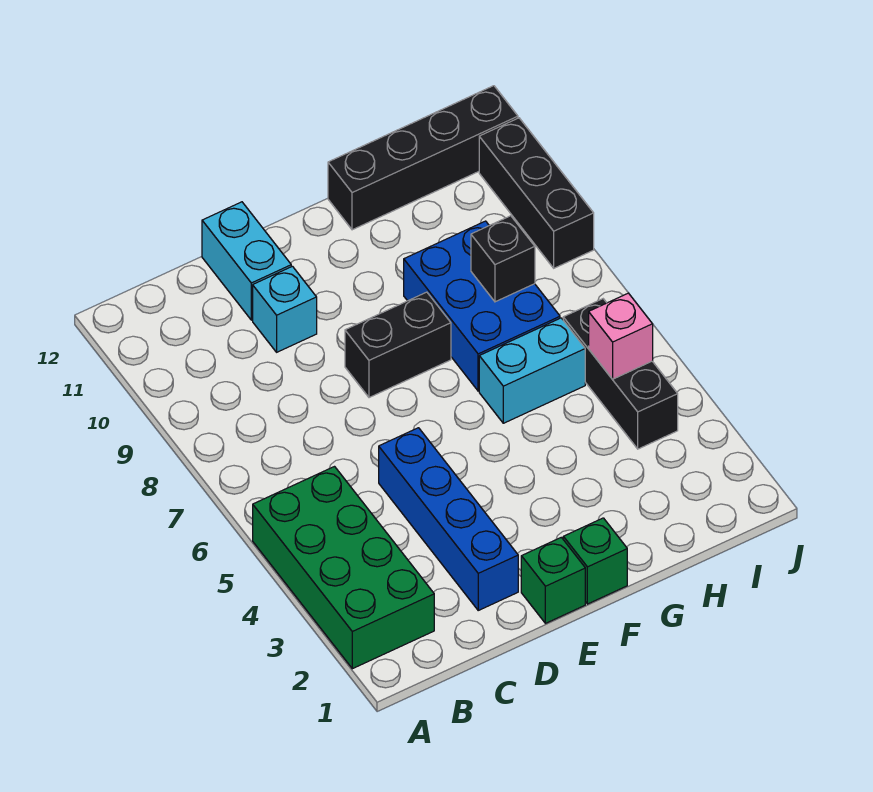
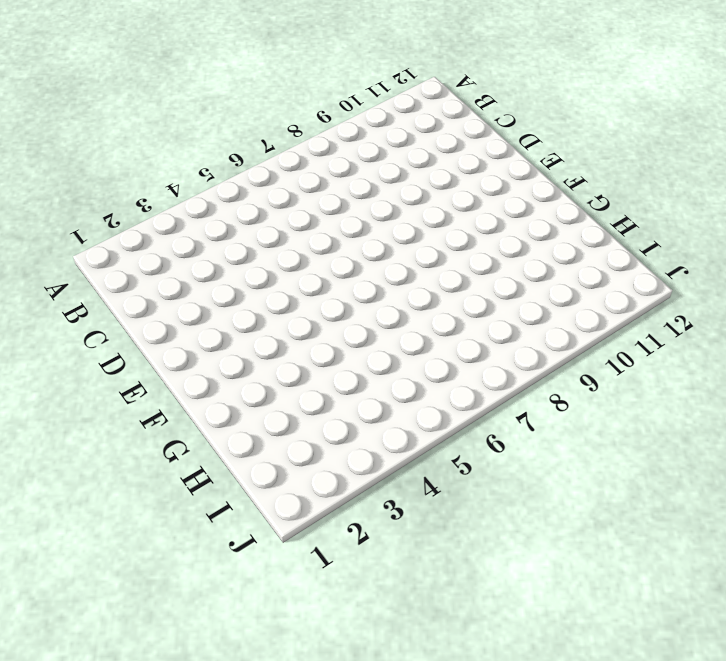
none -> green 2x4 brick [253,467,434,669]
none -> blue 1x4 brick [379,428,518,610]
none -> cyan 1x1 brick [253,266,317,352]

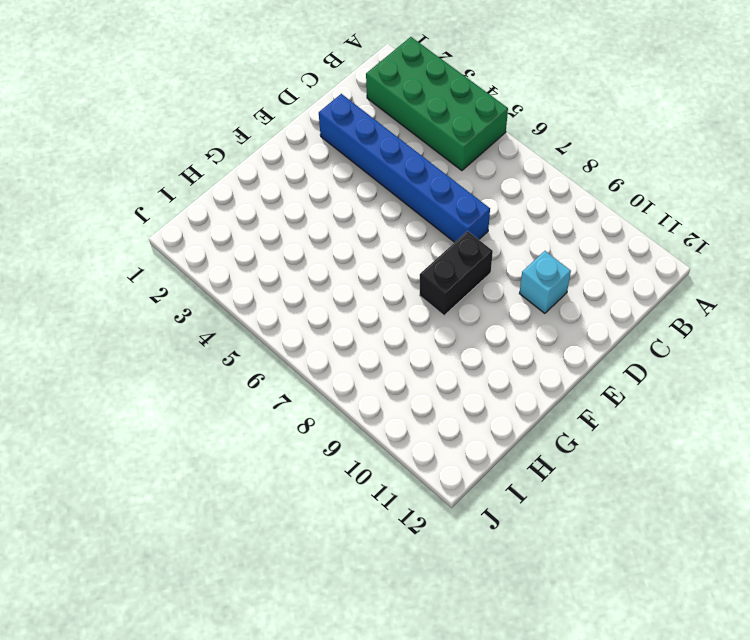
blue 1x6 brick [319,94,490,242] -> blue 1x4 brick [379,428,518,610]
none -> cyan 1x2 brick [202,202,291,320]
none -> green 1x1 brick [521,537,585,623]
none -> green 1x1 brick [563,518,627,604]

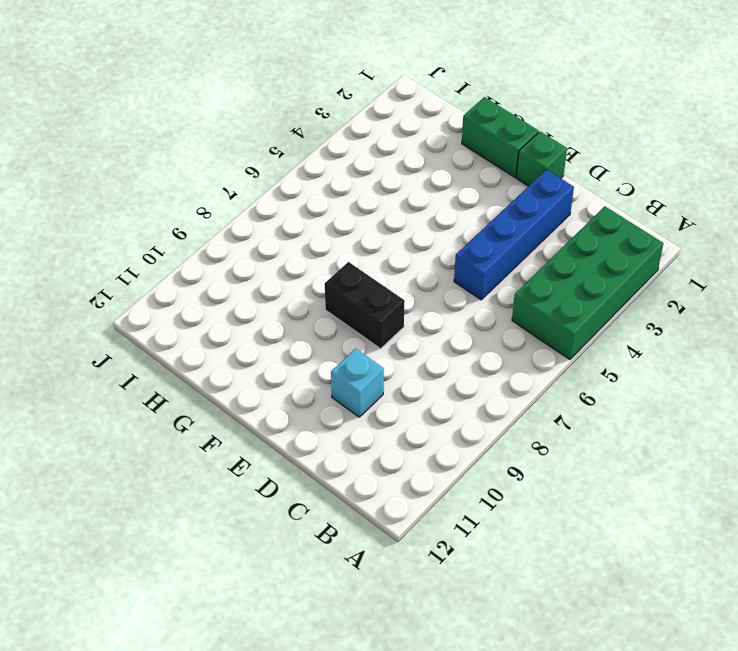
green 1x2 brick [462,97,539,177] -> green 1x1 brick [563,518,627,604]
none -> cyan 1x2 brick [202,202,291,320]
none -> cyan 1x2 brick [479,318,585,423]
none -> blue 2x3 brick [404,221,560,391]

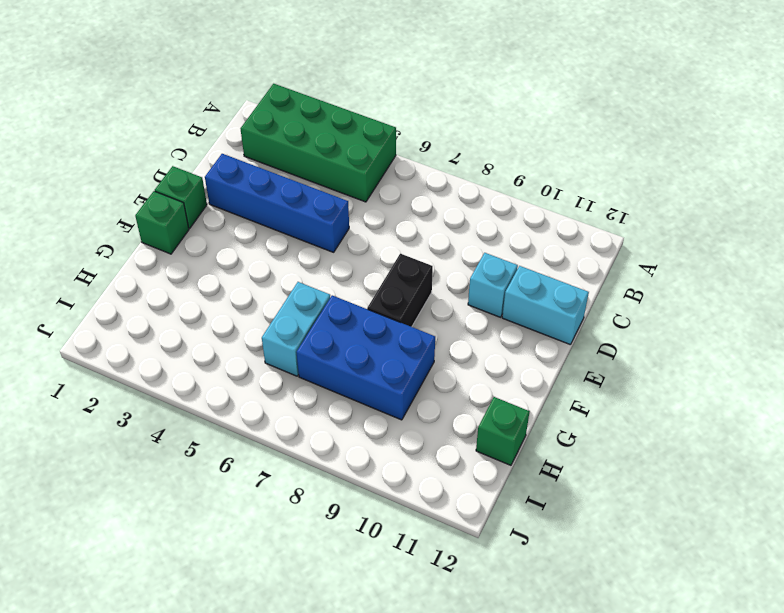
green 1x1 brick [476,397,530,465] -> black 1x4 brick [328,86,518,230]
none -> black 1x3 brick [563,299,678,449]
none -> black 1x3 brick [479,118,594,268]
none -> black 1x1 brick [471,216,535,302]

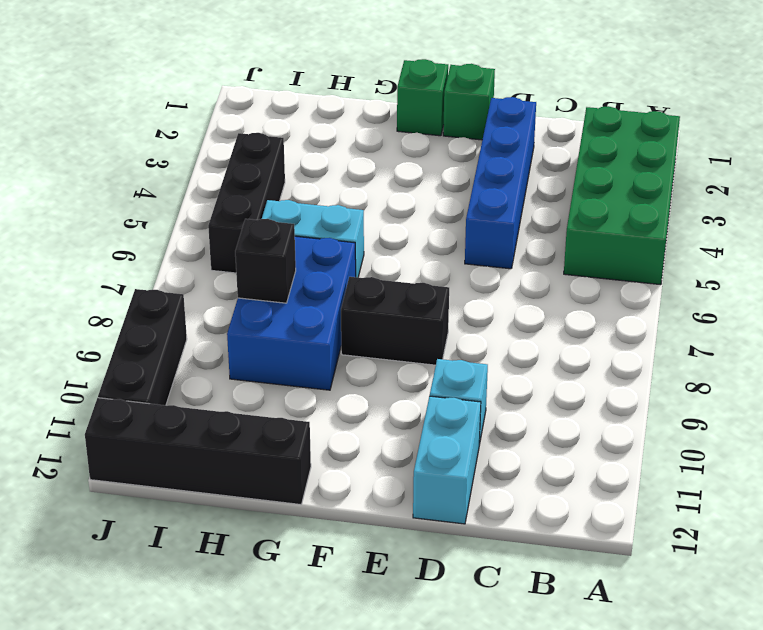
none -> pink 1x1 brick [589,293,653,379]

